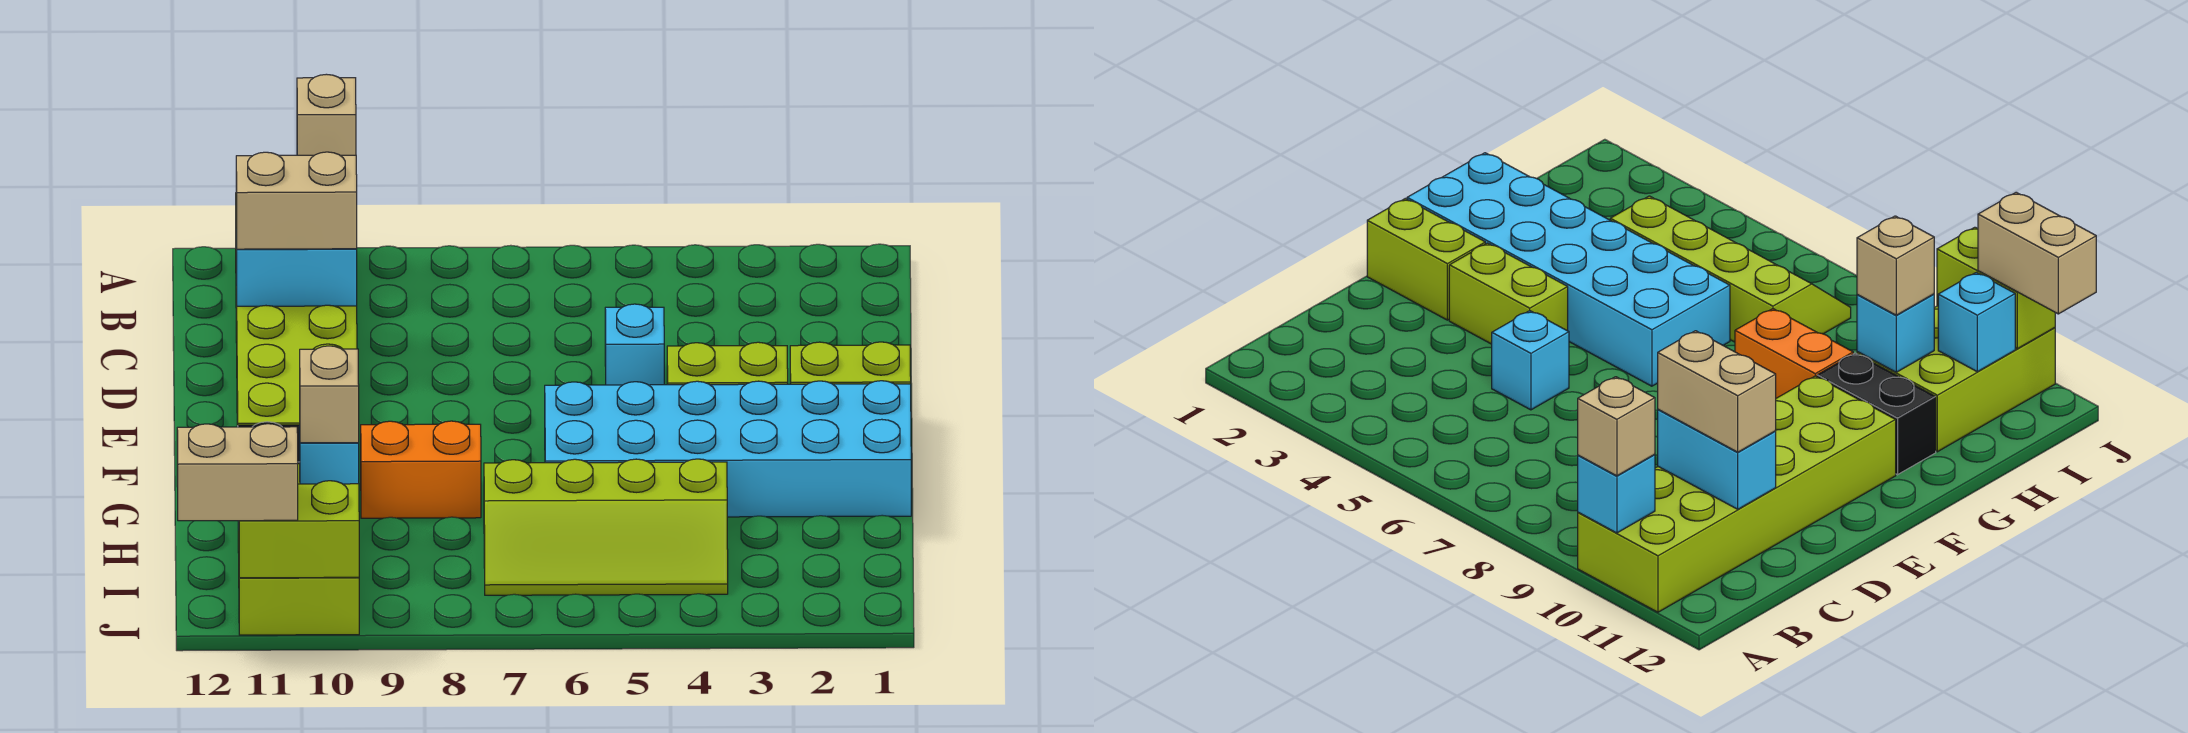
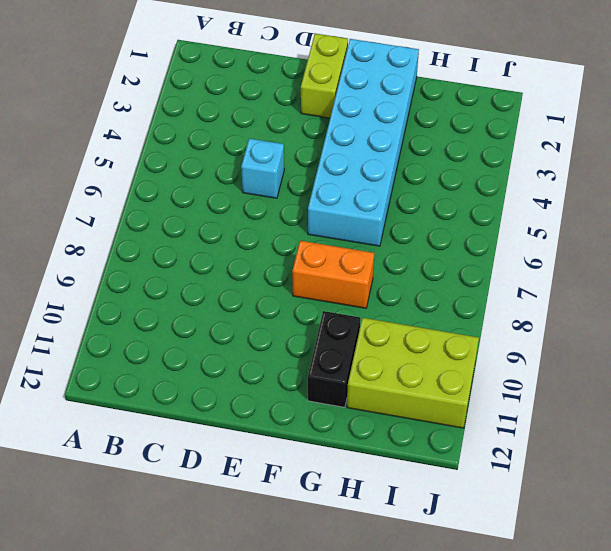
orange 1x2 brick [292,241,374,308] -> orange 1x2 brick turned to [361,421,481,518]
none -> lime 2x6 brick [236,286,357,427]
none -> lime 1x2 brick [667,342,788,385]
none -> lime 2x4 slope [484,459,728,595]

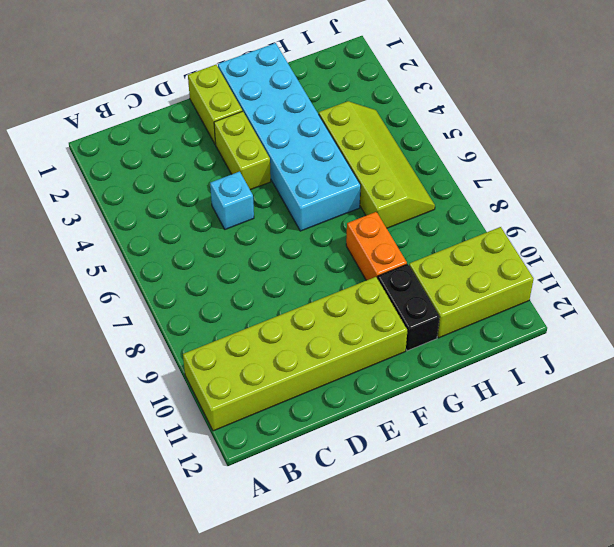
none -> cyan 1x1 brick [1578,455,1655,533]
none -> cyan 1x2 brick [236,230,357,306]
none -> cyan 1x1 brick [300,443,359,484]

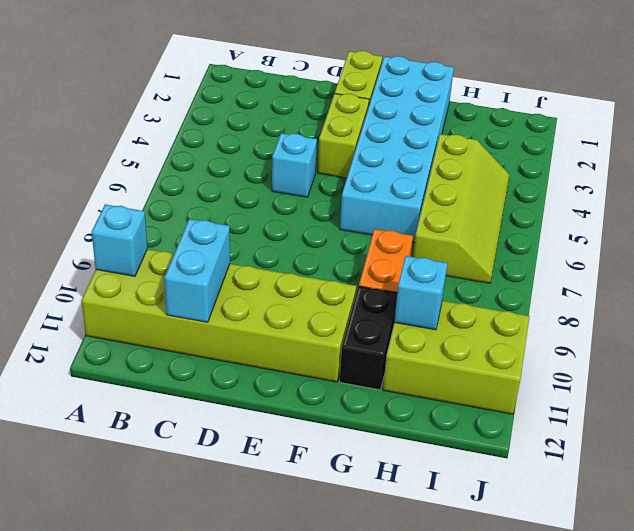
none -> cyan 1x1 brick [1938,272,2015,372]
none -> lime 1x2 brick [239,481,359,578]
none -> tan 1x1 brick [297,74,356,155]

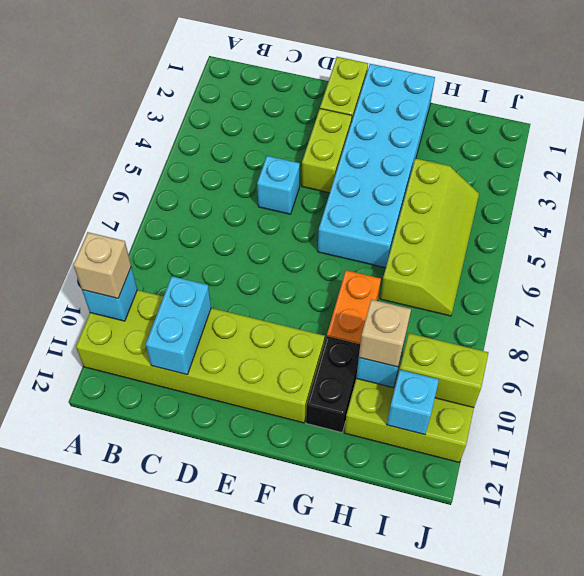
lime 1x2 brick [400,333,488,408] -> lime 1x2 brick turned to [239,481,359,578]
none -> tan 1x2 brick [236,152,357,249]
none -> tan 1x2 brick [177,424,298,521]

